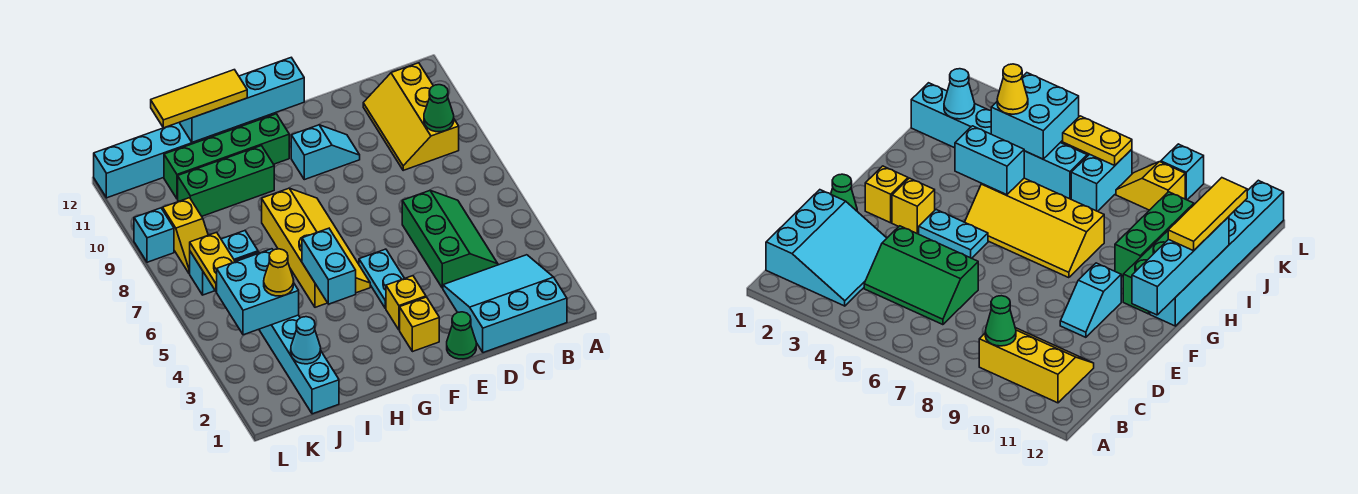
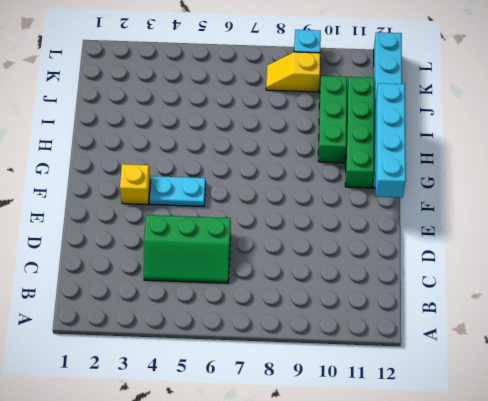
none -> cyan 3x3 slope [443,255,567,353]
none -> yellow 2x3 slope [363,63,459,170]
none -> green 1x1 cone [447,312,476,359]

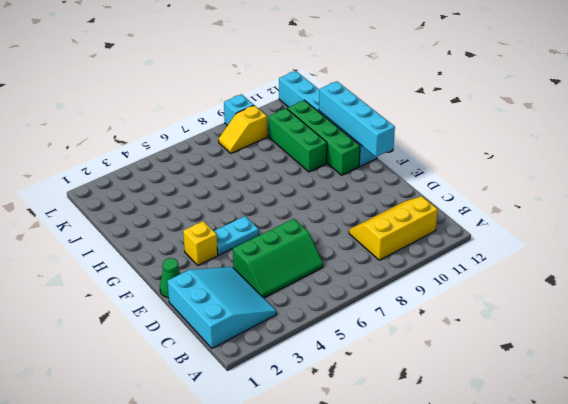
none -> cyan 1x2 slope [291,125,360,180]
none -> yellow 1x1 brick [400,297,439,352]
none -> yellow 2x4 slope [262,188,370,307]

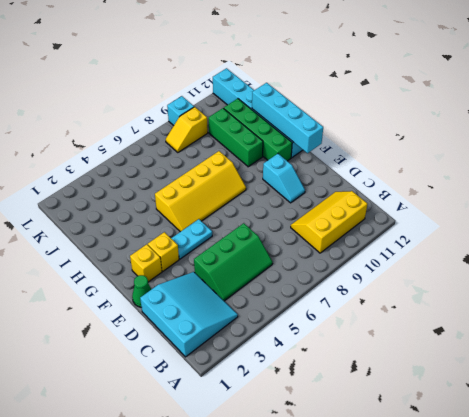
none -> cyan 1x6 brick [235,252,339,414]
none -> cyan 1x2 brick [190,231,258,295]
none -> green 1x1 cone [424,85,454,132]

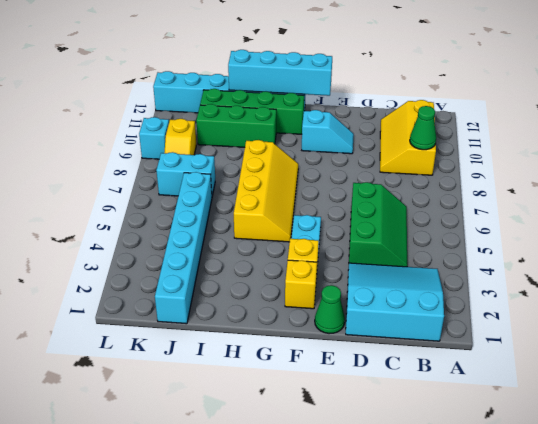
none -> cyan 1x2 brick [302,228,356,304]
none -> cyan 1x1 cone [291,317,321,364]
none -> cyan 2x2 brick [217,249,299,335]

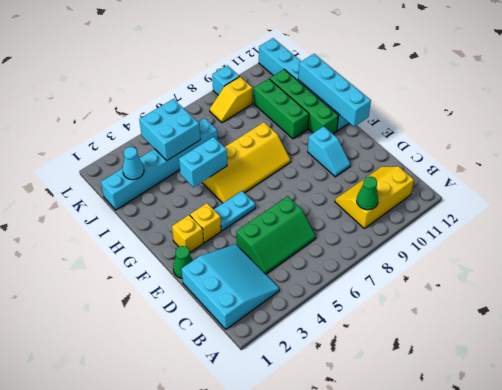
none -> cyan 1x2 brick [190,231,258,295]
none -> yellow 1x2 plate [190,232,235,292]
none -> yellow 1x3 tile [151,70,247,128]

